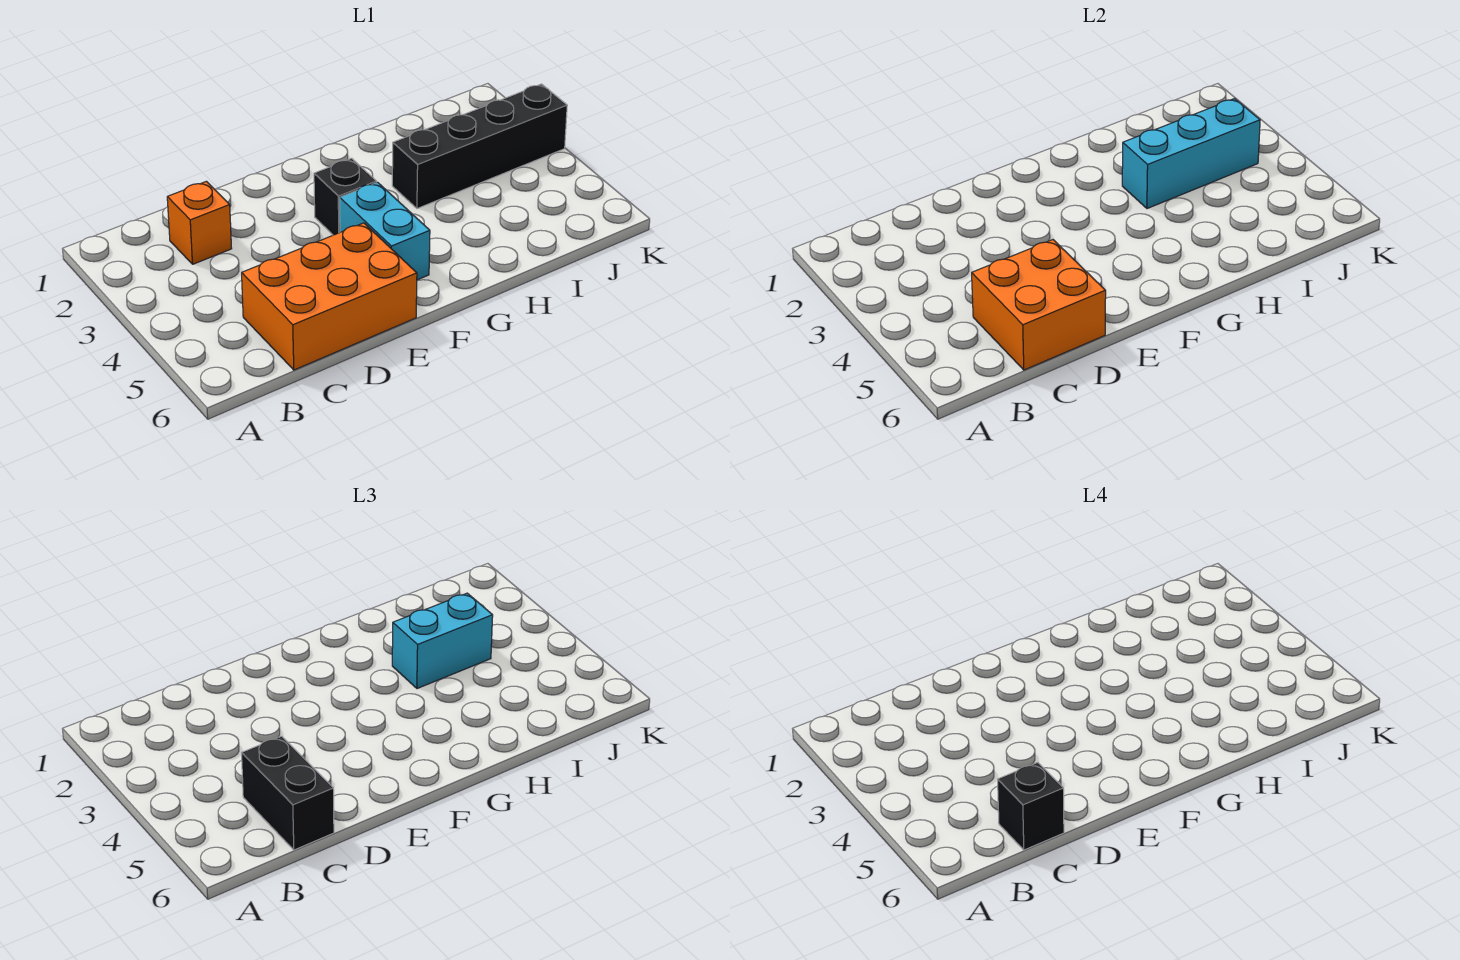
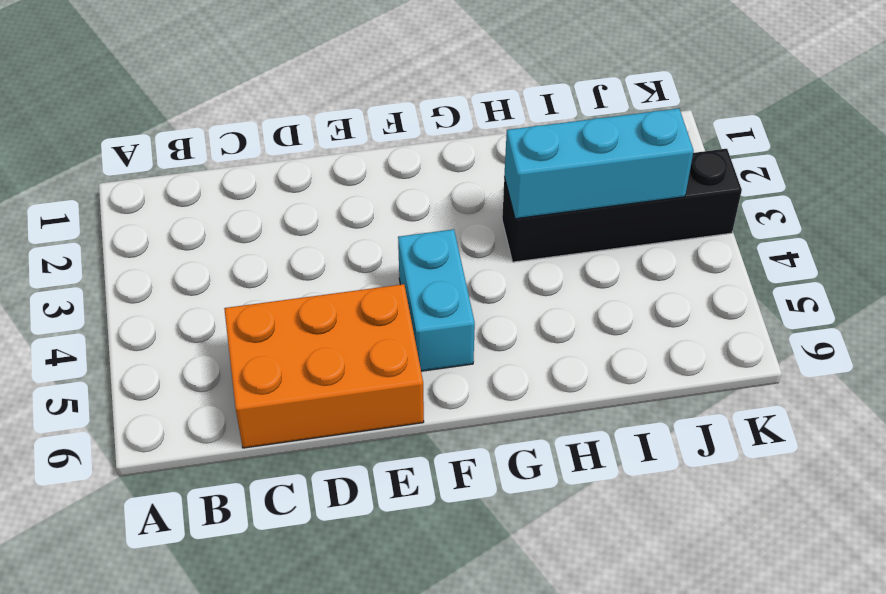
none -> orange 1x1 brick [167,181,232,264]
none -> black 1x1 brick [314,158,376,235]

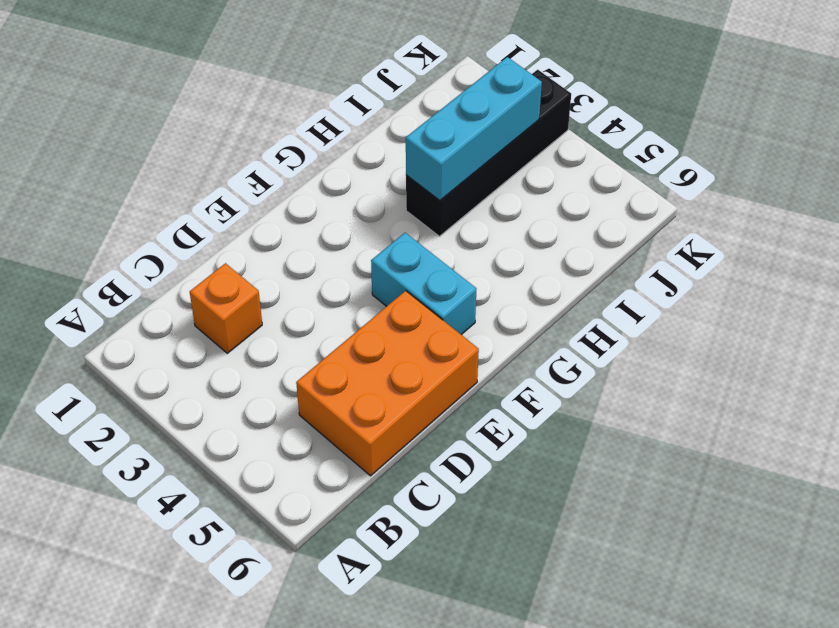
none -> black 1x1 brick [314,158,376,235]
none -> orange 2x2 brick [972,240,1106,370]

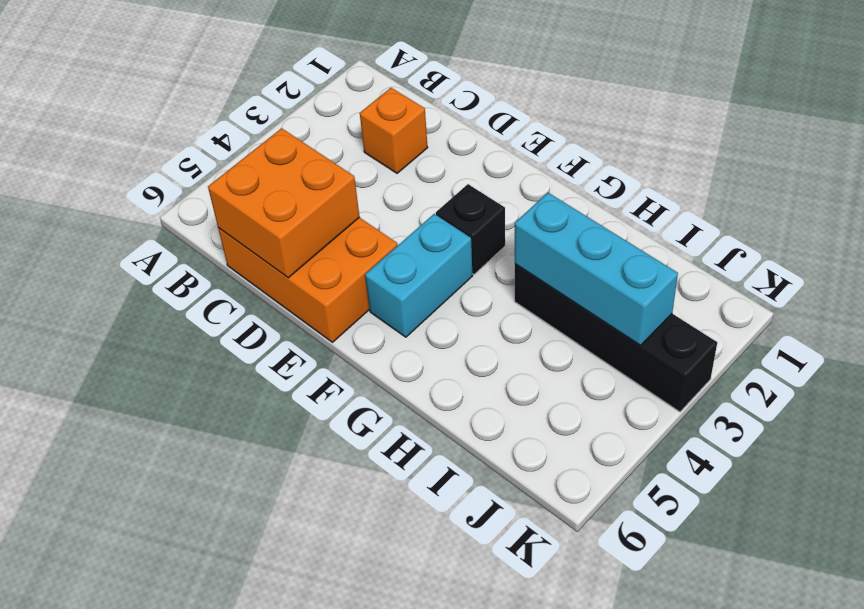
none -> black 1x2 brick [242,736,334,850]
none -> cyan 1x2 brick [392,593,493,689]

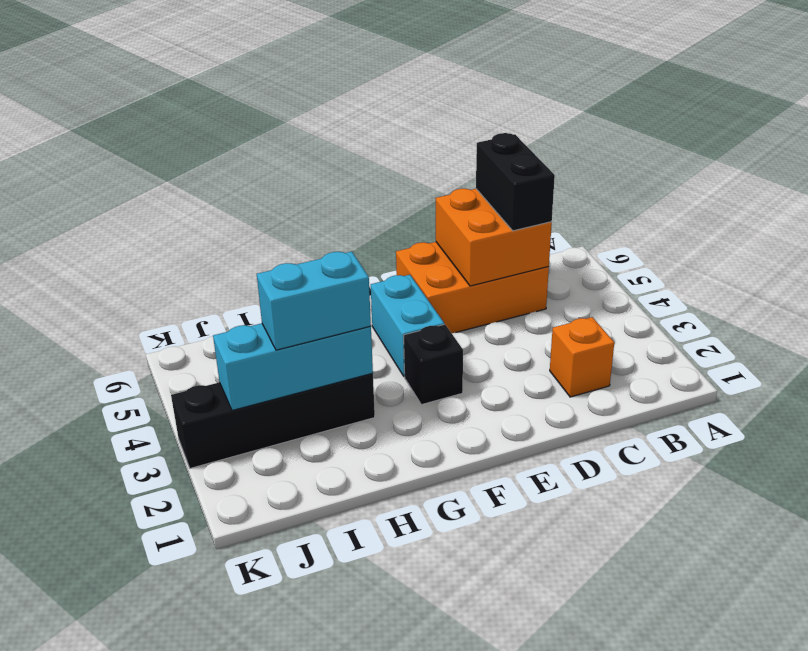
none -> black 1x1 brick [998,763,1064,850]

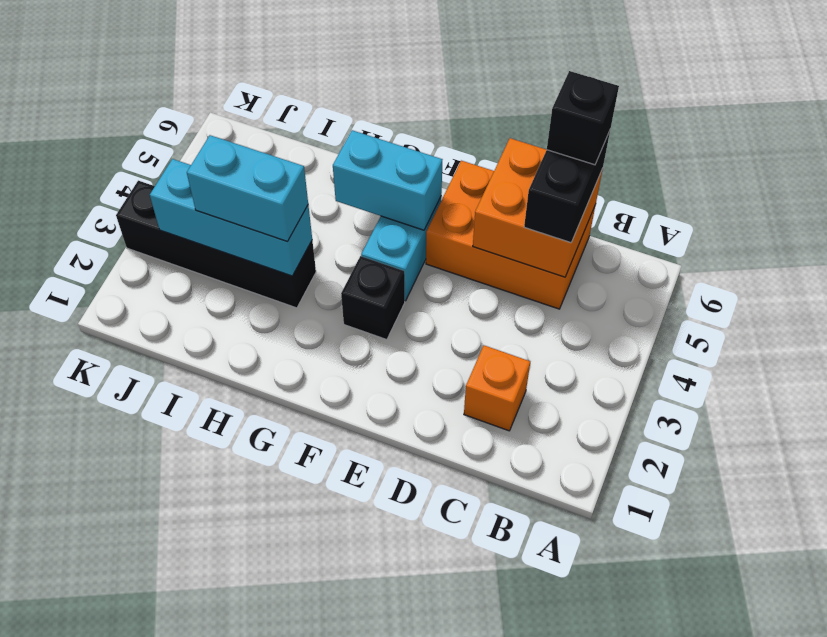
cyan 1x2 brick [333,130,442,230] -> none

